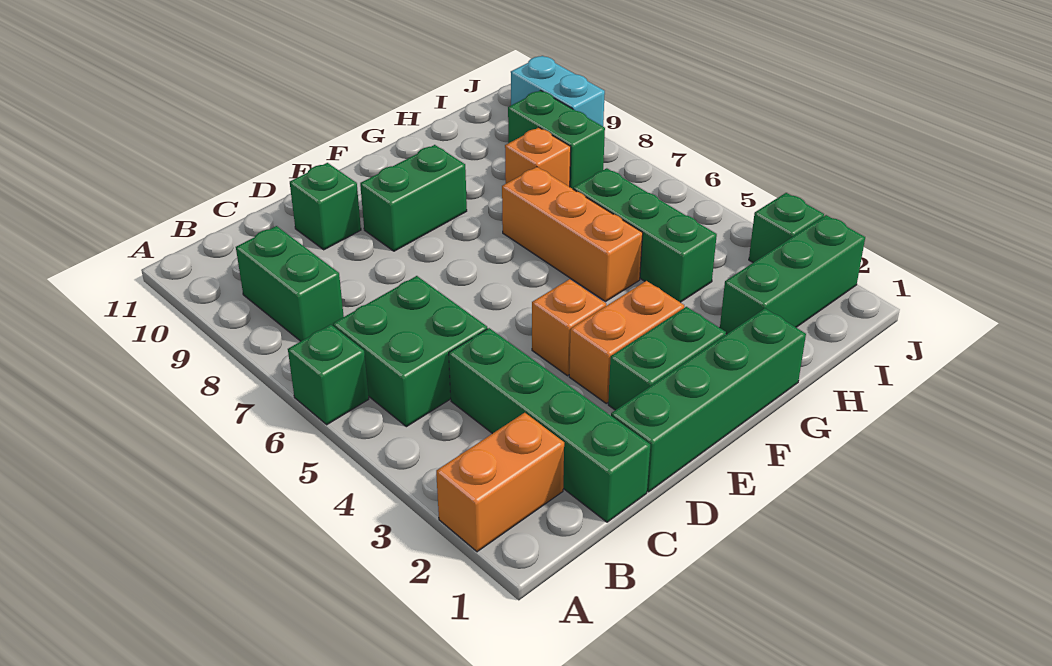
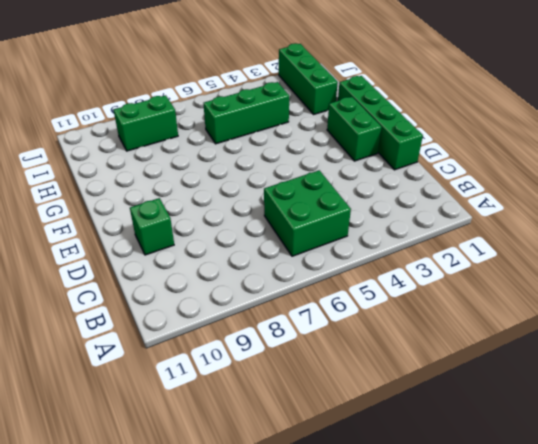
none -> orange 1x2 brick [436,413,564,552]
none -> green 1x1 brick [288,325,369,425]
none -> green 1x2 brick [236,226,344,341]

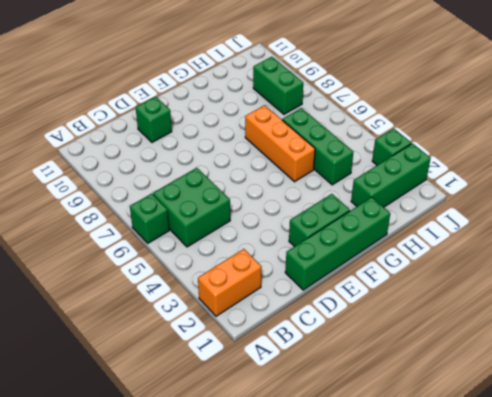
none -> green 1x2 brick [236,226,344,341]
none -> green 1x4 brick [449,328,650,522]
none -> orange 1x2 brick [569,281,684,403]

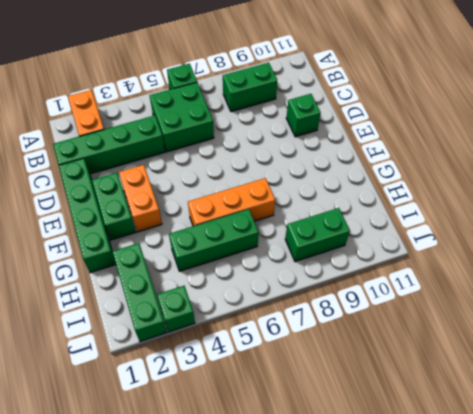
none -> orange 1x1 brick [532,279,606,376]
none -> green 1x2 brick [360,145,467,251]
none -> orange 1x1 brick [505,127,571,187]

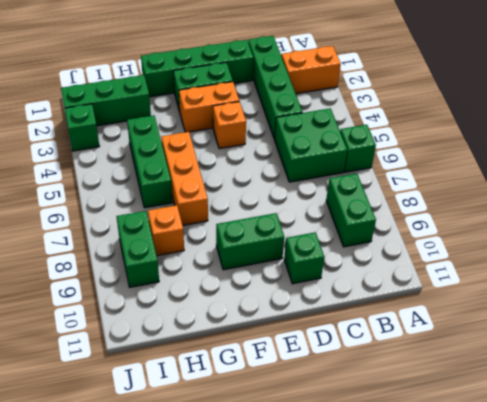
none -> cyan 1x2 brick [511,56,605,126]

